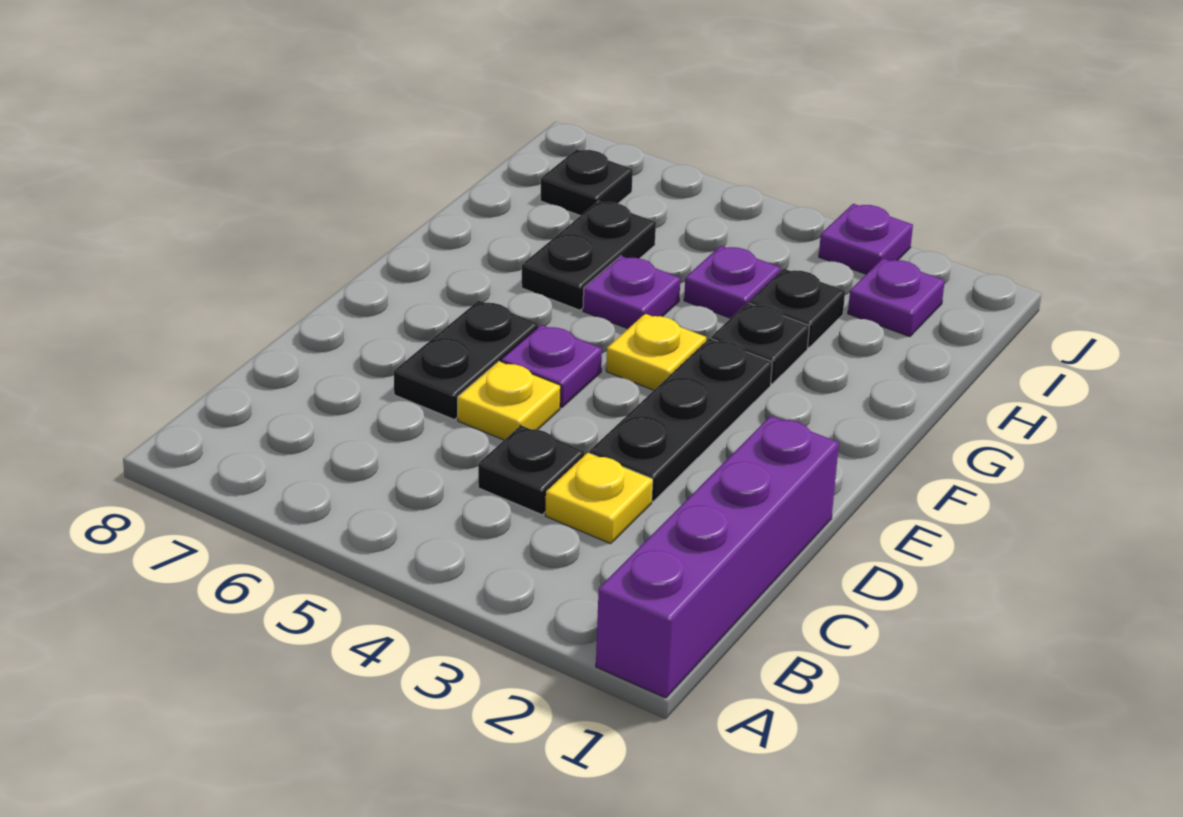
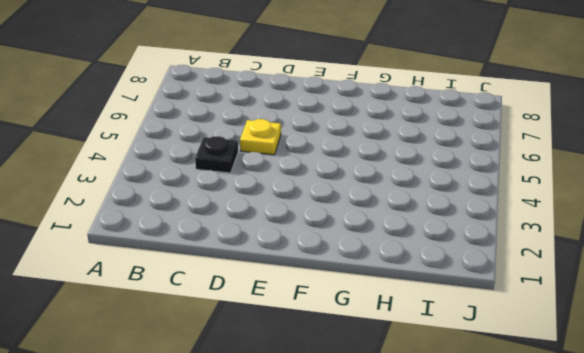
none -> purple 1x4 brick [596,416,839,698]
none -> yellow 1x1 plate [545,453,653,544]
none -> black 1x3 plate [590,338,772,501]

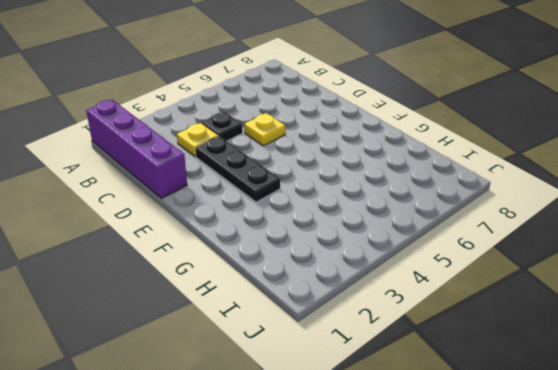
none -> black 1x2 plate [394,300,538,420]
none -> purple 1x1 plate [501,325,602,408]
none -> yellow 1x1 plate [606,314,706,390]

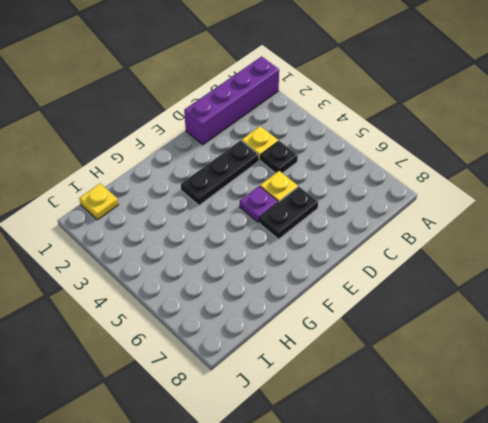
yellow 1x1 plate [79,183,118,220] -> yellow 1x1 plate moved to [606,314,706,390]
none -> black 1x1 plate [711,303,809,384]
none -> purple 1x1 plate [583,256,680,329]
none -> black 1x2 plate [522,201,656,310]

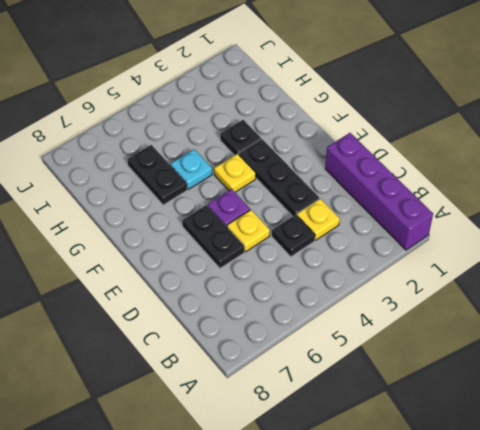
cyan 1x1 plate [171,149,212,189] -> purple 1x1 plate [583,256,680,329]
none -> black 1x1 plate [749,269,845,348]
none -> purple 1x1 plate [684,246,781,318]
none -> purple 1x1 plate [848,258,945,337]

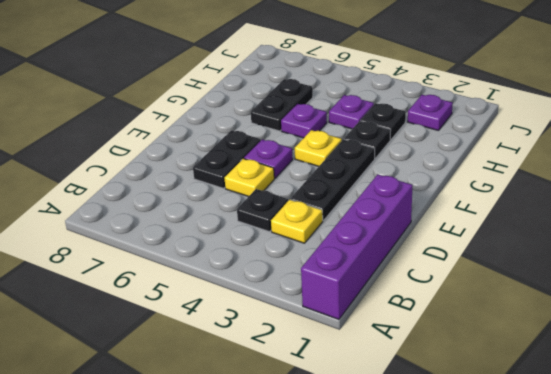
none -> black 1x1 plate [540,149,633,216]
none -> purple 1x1 plate [819,204,913,274]

